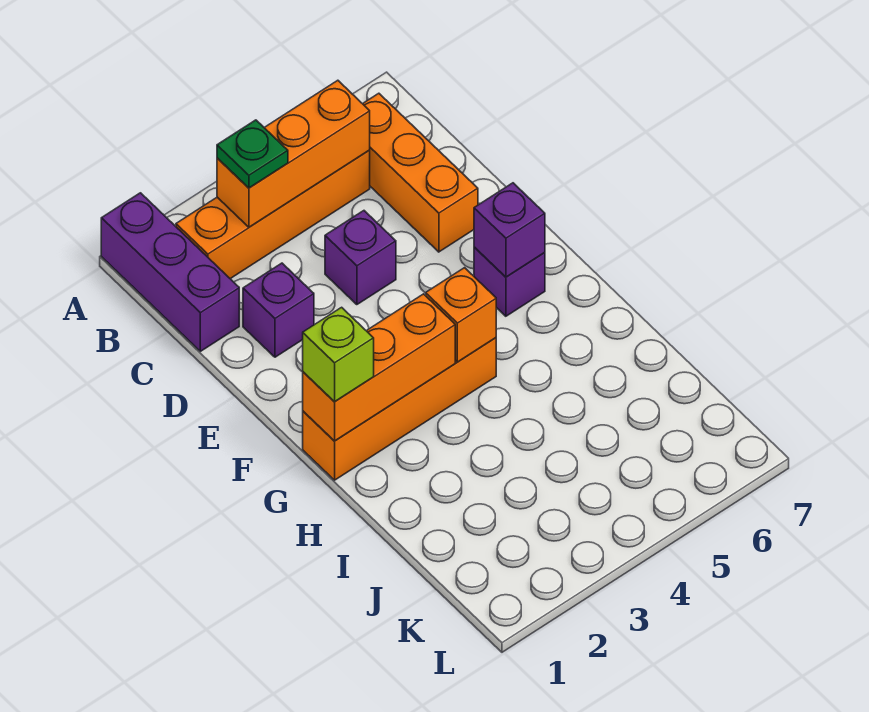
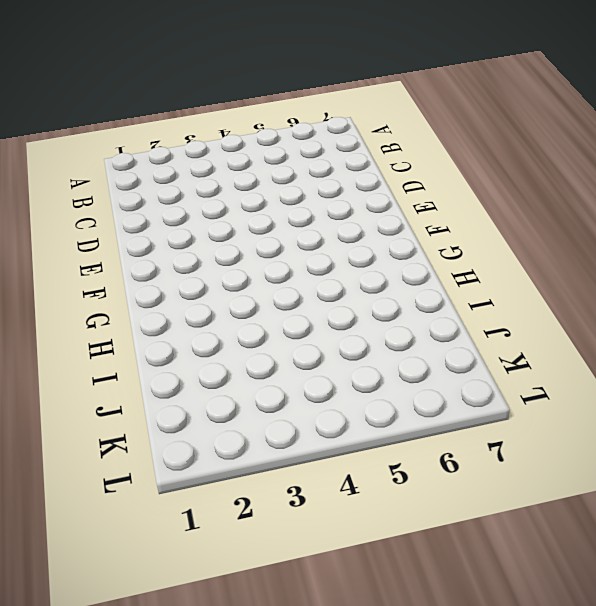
none -> purple 1x3 brick [101,193,239,351]
none -> orange 1x4 brick [176,150,370,279]
none -> orange 1x3 brick [363,93,478,252]

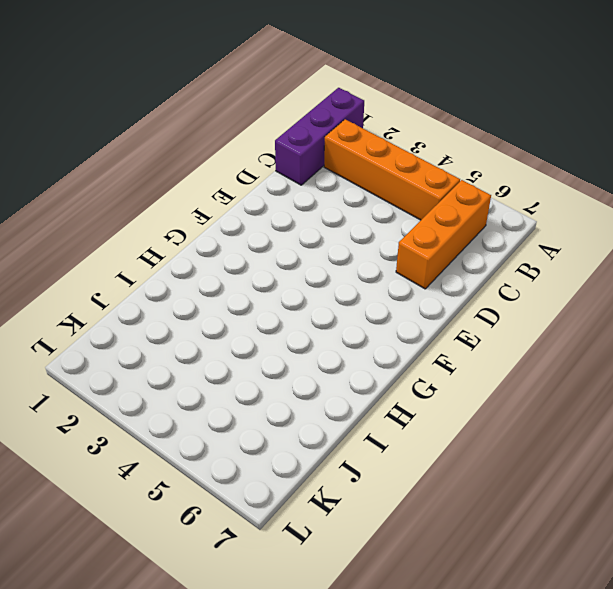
none -> purple 1x1 brick [243,263,314,357]
none -> purple 1x1 brick [325,211,396,305]
none -> purple 1x1 brick [474,247,545,316]

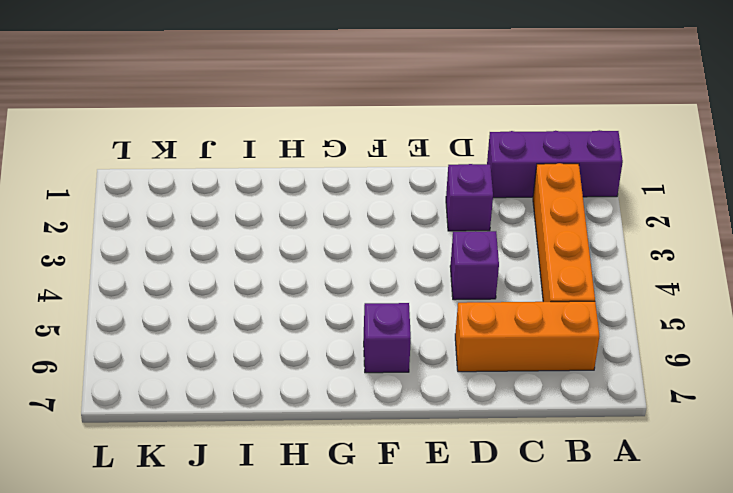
none -> orange 1x4 brick [303,338,496,480]
none -> orange 1x3 brick [217,80,370,227]
none -> purple 1x1 brick [474,183,545,277]

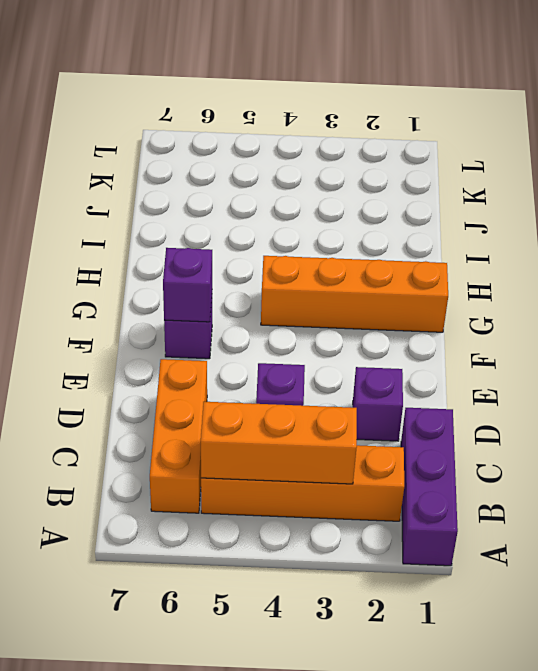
none -> orange 1x3 brick [303,294,455,441]
none -> orange 1x1 brick [426,268,496,362]
none -> green 1x1 plate [217,120,288,188]

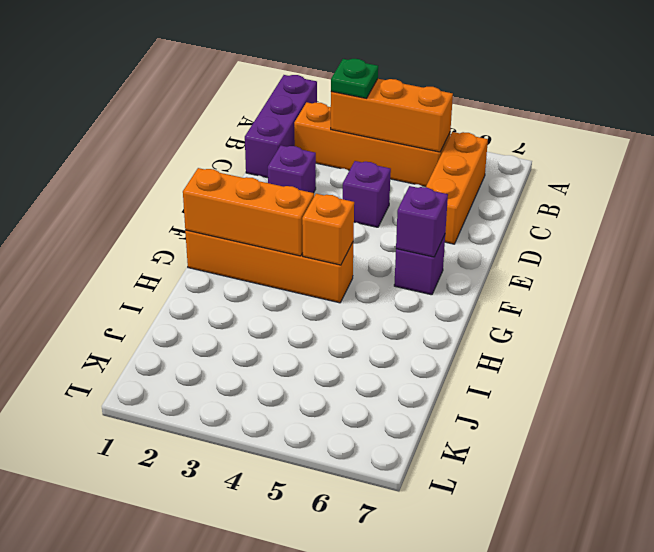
none -> lime 1x1 brick [303,307,374,402]

